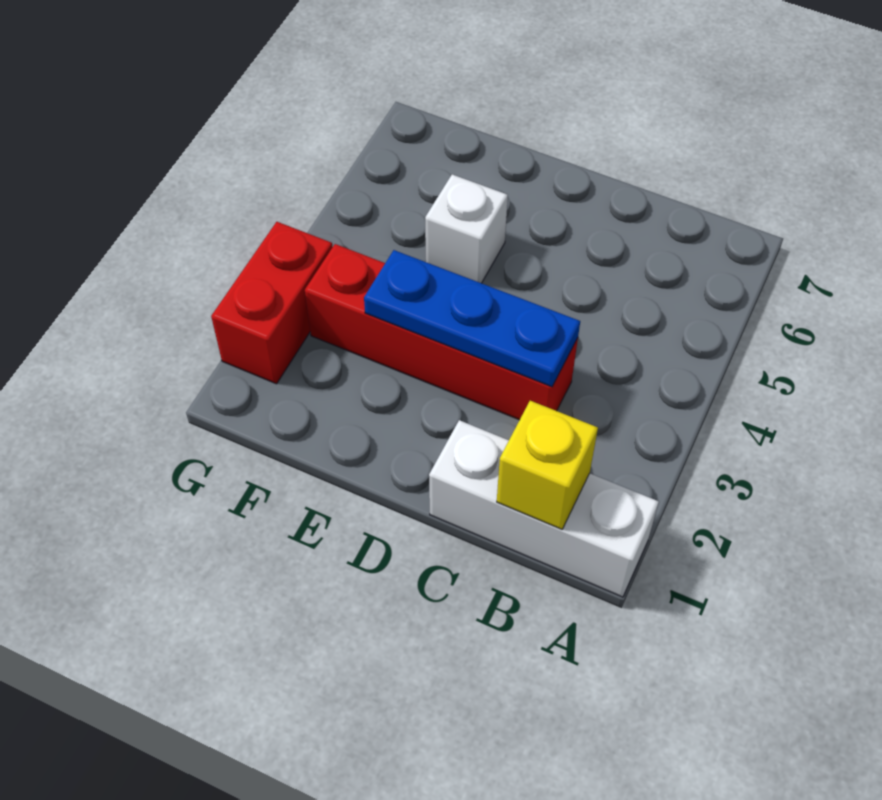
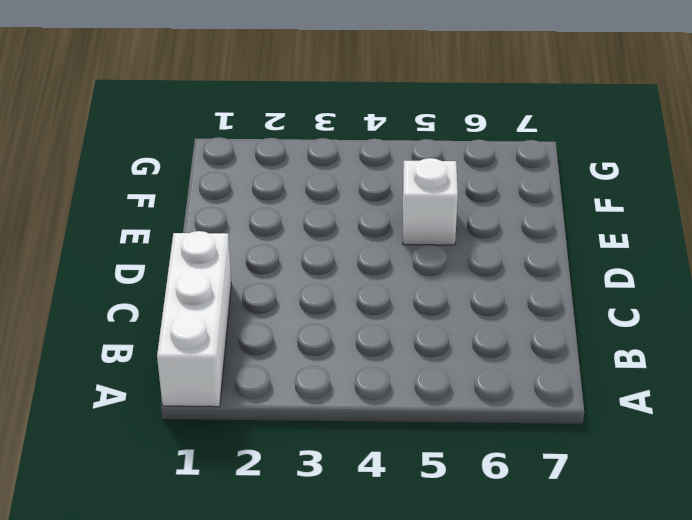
none -> red 1x4 brick [305,244,578,420]
none -> red 1x2 brick [211,222,332,384]

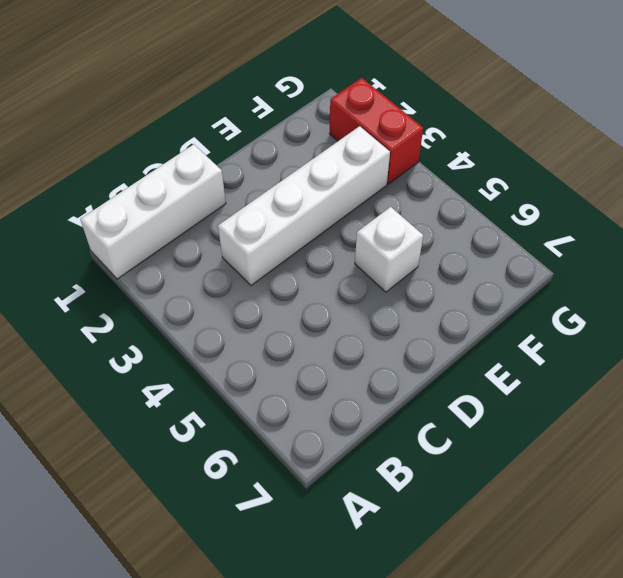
white 1x4 brick [218,126,390,285] -> red 1x4 brick [305,244,578,420]
none -> yellow 1x1 brick [497,401,598,529]
none -> blue 1x3 plate [364,250,580,387]

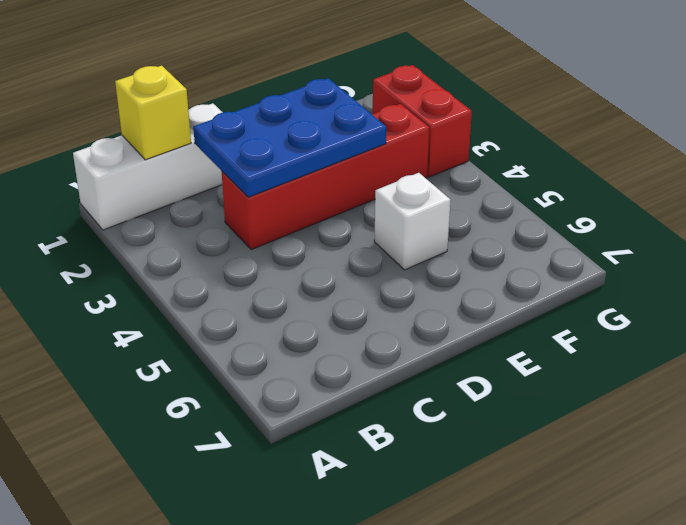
blue 2x3 plate [193,78,386,197] -> blue 1x3 plate [364,250,580,387]

